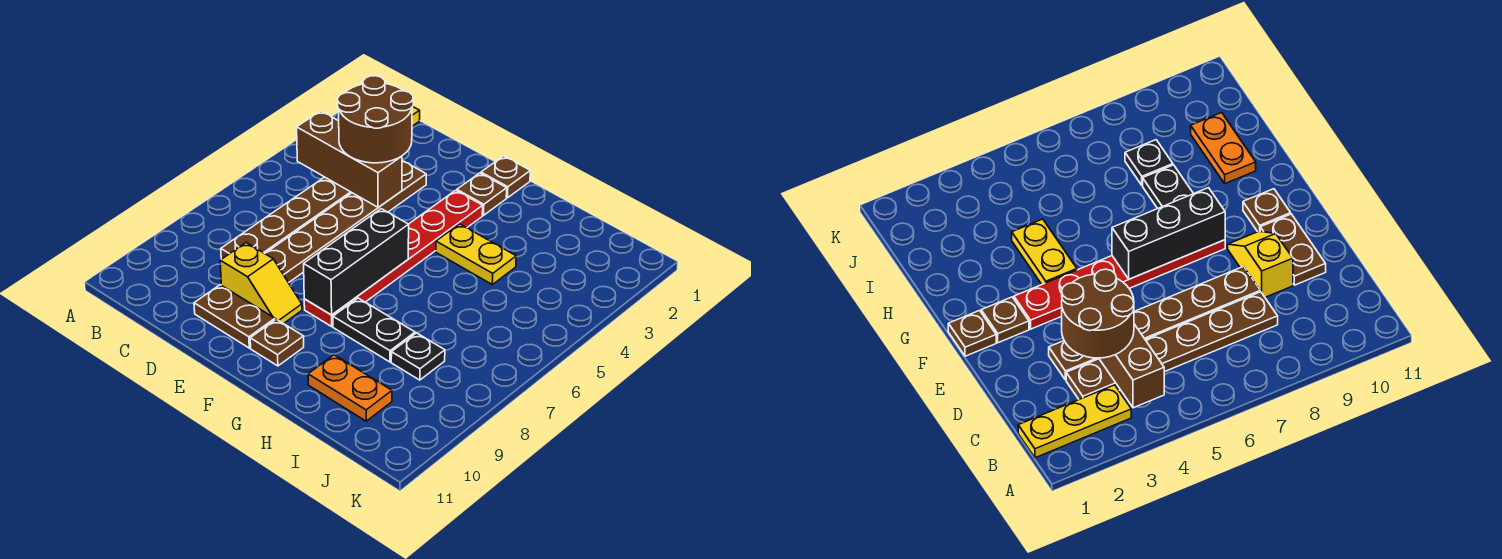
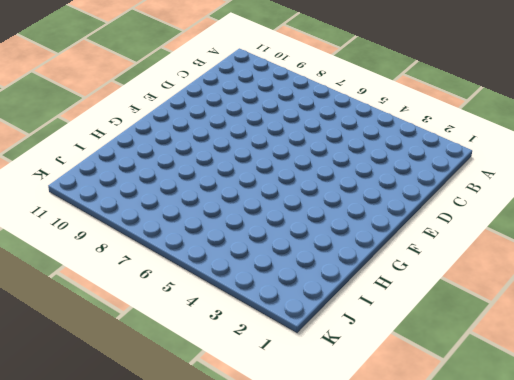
none -> yellow 1x3 plate [1018,385,1131,458]
none -> brown 1x6 plate [221,177,352,259]
none -> brown 1x6 plate [265,161,426,283]

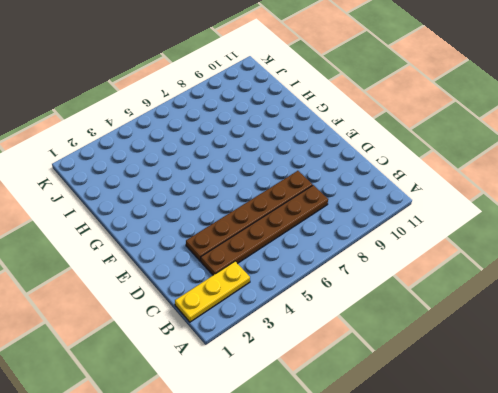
none -> yellow 1x2 slope [220,243,302,324]
none -> brown 1x2 plate [194,285,275,348]
none -> brown 1x1 plate [481,156,530,198]

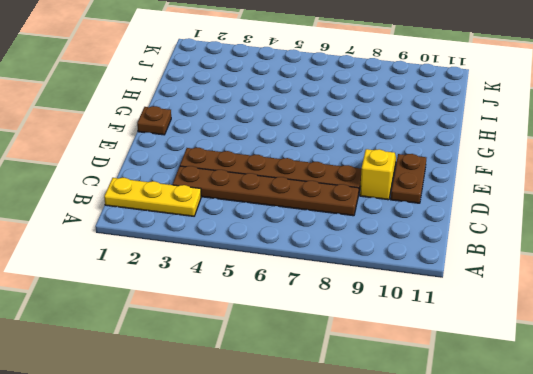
none -> brown 1x1 plate [457,173,507,215]
none -> red 1x6 plate [304,190,483,326]
none -> brown 1x1 plate [250,319,304,366]

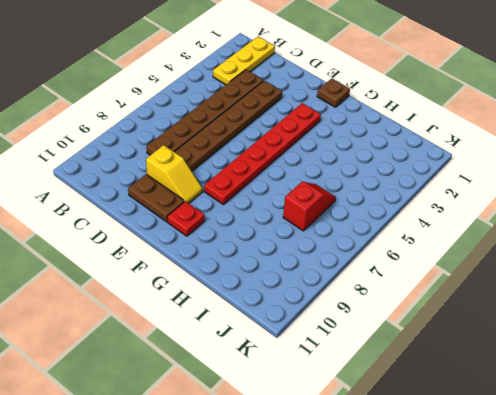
red 1x1 plate [167,201,205,236] -> brown 1x1 plate [250,319,304,366]
red 1x2 slope [283,182,336,231] -> none
none -> brown 1x1 plate [457,173,507,215]
none -> yellow 1x2 plate [436,224,516,284]
none -> black 1x2 plate [333,298,415,362]

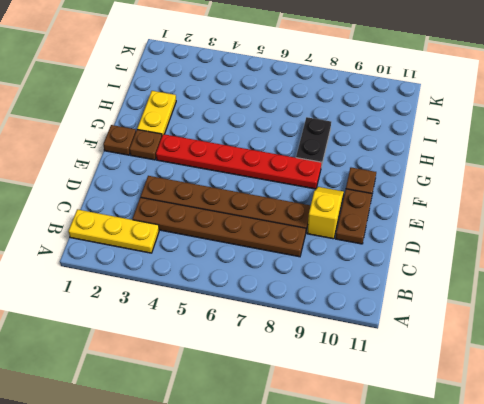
yellow 1x2 plate [137,91,176,135] -> yellow 1x2 plate moved to [436,224,516,284]
none -> orange 1x2 plate [308,355,392,421]
none -> black 1x1 plate [391,333,445,380]
none -> brown 1x3 brick [297,111,402,207]

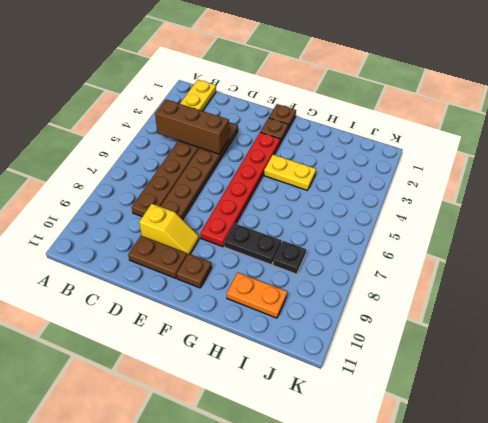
none -> black 1x3 brick [304,209,409,315]
none -> brown 2x2 round brick [338,76,413,163]

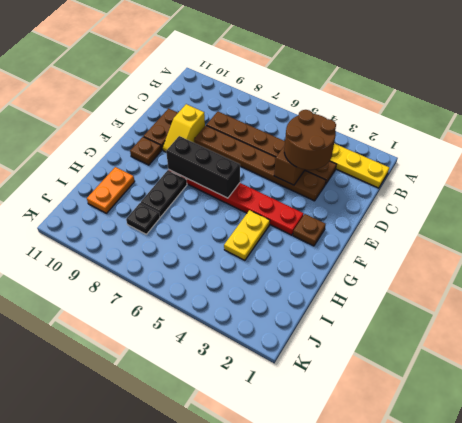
none -> brown 1x1 plate [481,156,530,198]

